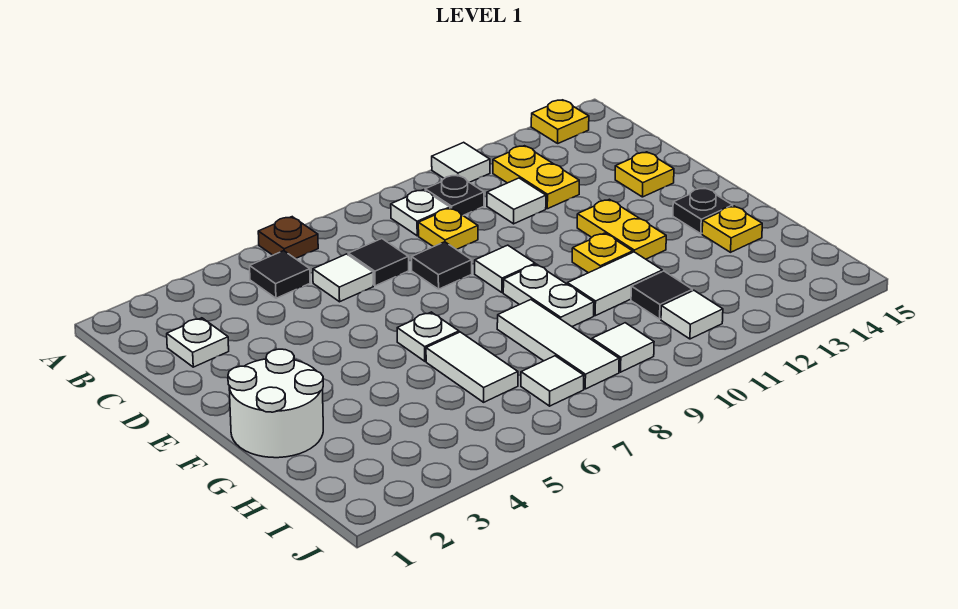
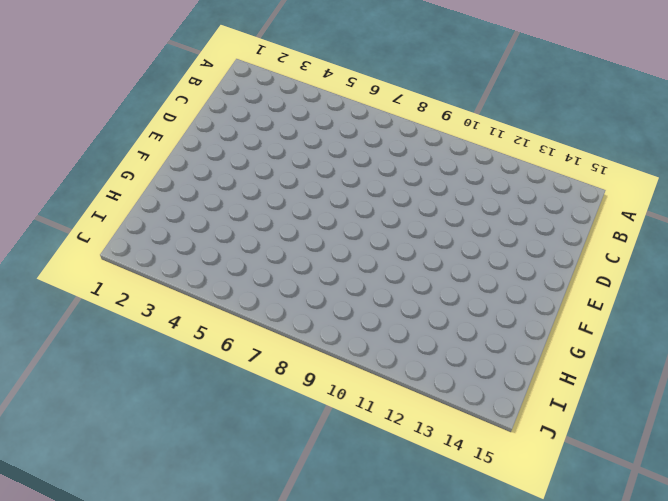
none -> brown 1x1 plate [258,217,318,259]
none -> white 1x1 tile [432,142,490,182]
none -> yellow 1x1 plate [531,100,589,143]

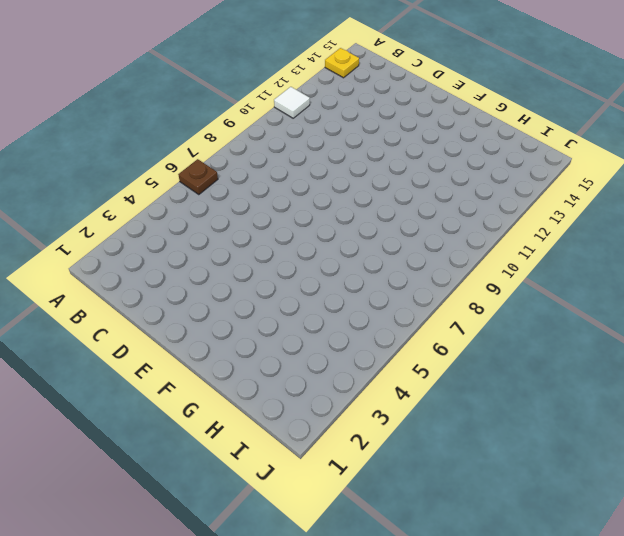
none -> black 1x1 tile [250,251,310,298]
none -> white 1x1 plate [391,190,450,236]
none -> black 1x1 plate [425,175,484,215]

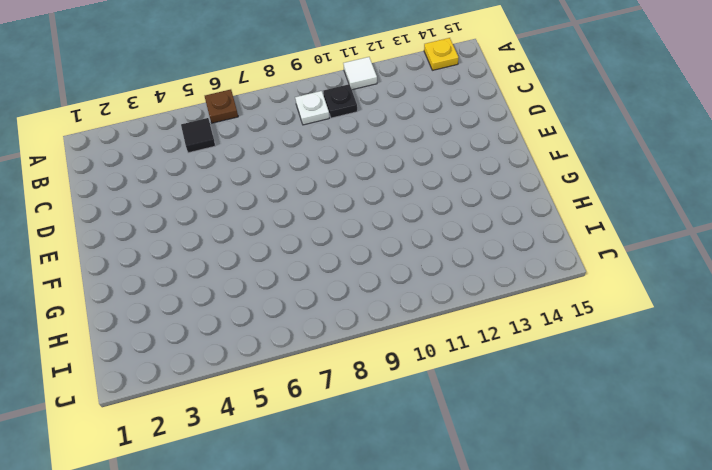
none -> yellow 1x2 plate [493,146,579,209]
none -> white 1x1 plate [167,318,229,367]
none -> white 1x1 tile [313,254,373,302]

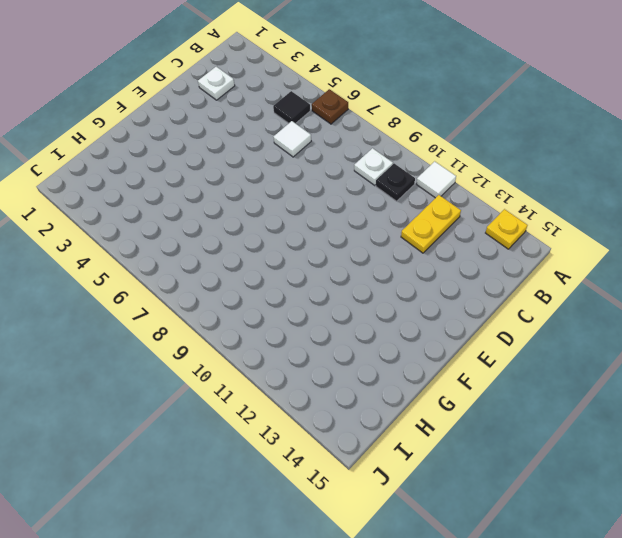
none -> black 1x1 tile [348,239,409,286]
none -> yellow 1x1 plate [418,208,478,250]
none -> white 1x1 tile [487,178,546,224]

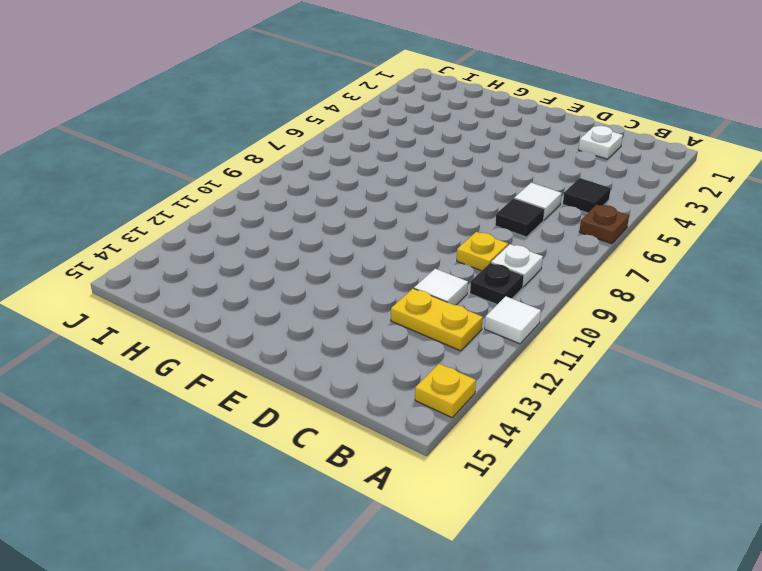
none -> black 1x1 tile [412,242,472,289]
none -> yellow 1x1 plate [615,152,674,197]
none -> white 1x1 tile [475,245,535,293]

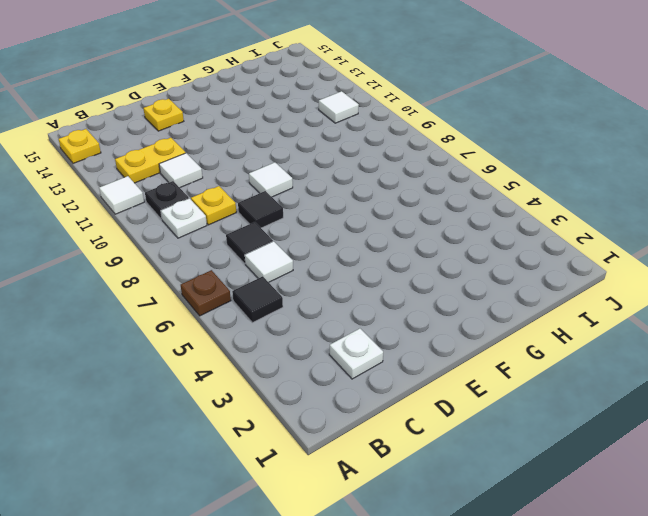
none -> yellow 1x2 plate [577,199,666,259]
none -> white 2x2 round brick [228,349,323,458]
none -> white 1x1 plate [397,312,459,361]

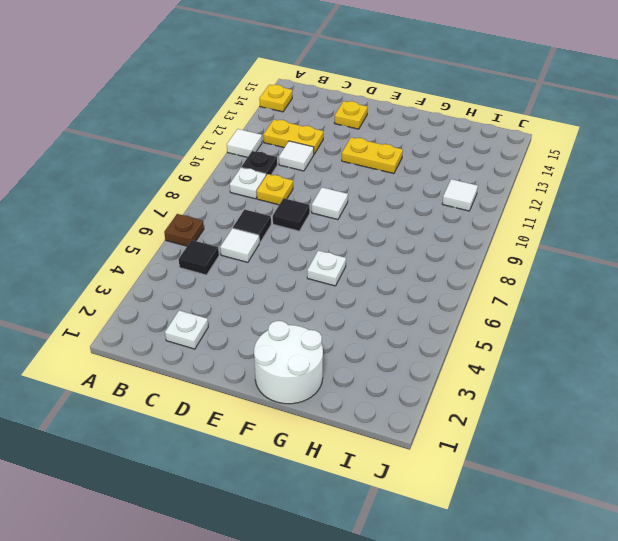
none -> white 1x2 plate [503,264,594,326]
none -> yellow 1x1 plate [572,233,633,273]
none -> black 1x1 plate [673,188,733,234]

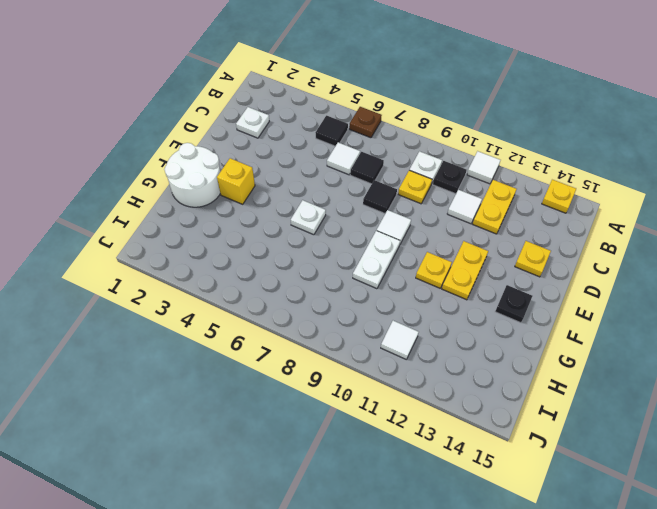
yellow 1x1 brick [217,158,255,204] -> none
none -> white 1x2 tile [426,332,518,402]
none -> white 1x3 tile [497,300,619,389]
none -> white 1x2 tile [567,252,662,316]

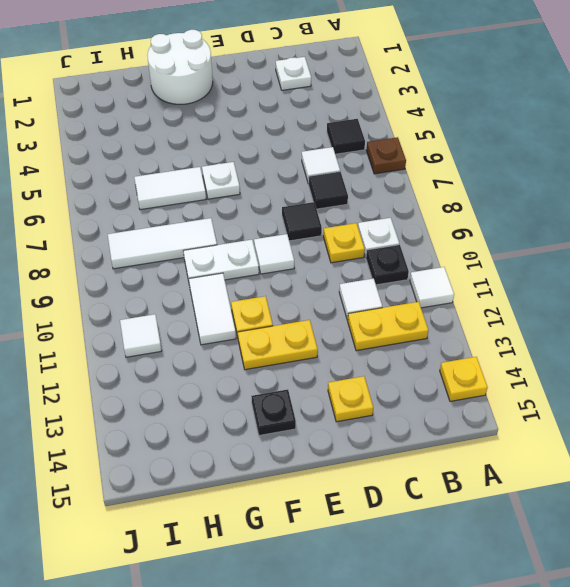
none -> yellow 1x1 plate [702,206,762,252]
none -> black 1x1 tile [631,271,692,319]
none -> white 1x1 tile [521,356,584,406]

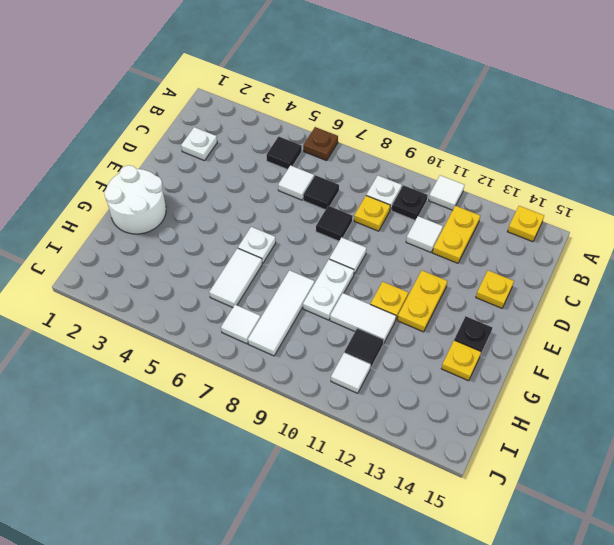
none -> white 1x1 tile [592,323,654,372]

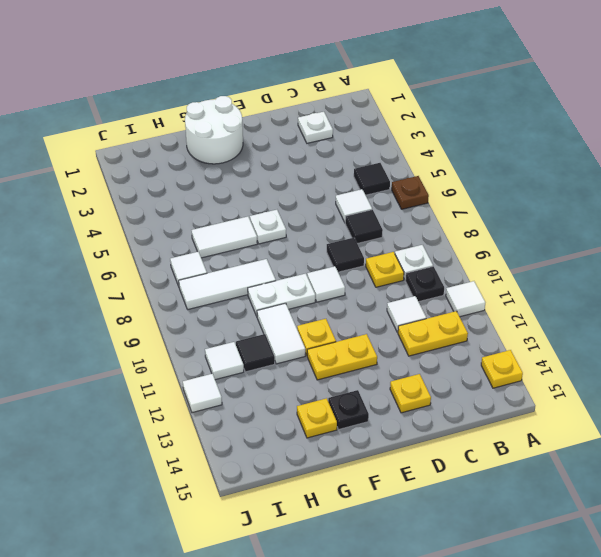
white 1x1 tile [183,374,222,413] -> white 1x1 tile moved to [592,323,654,372]

